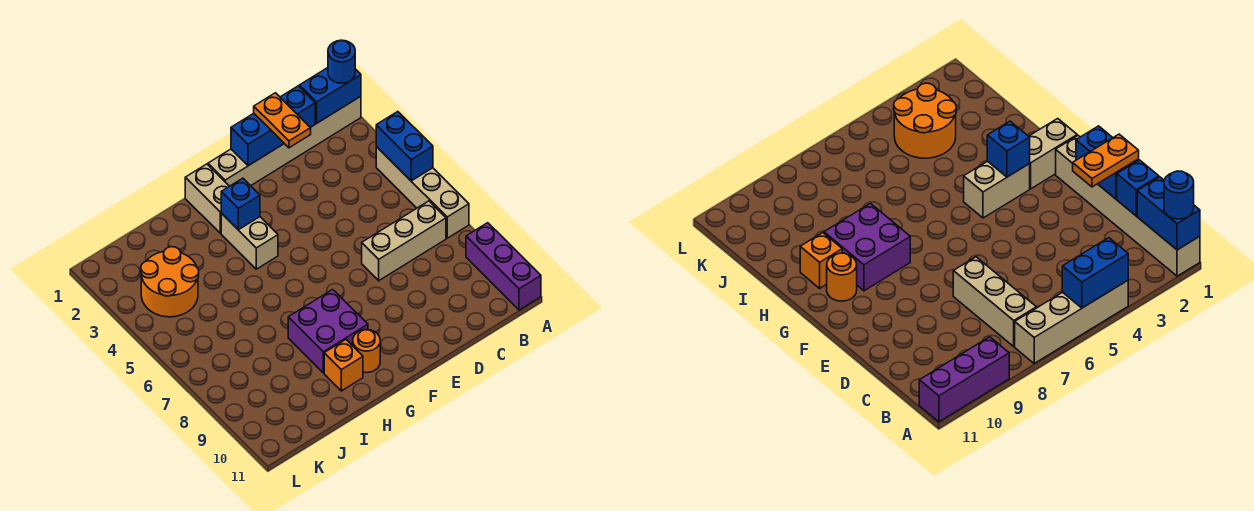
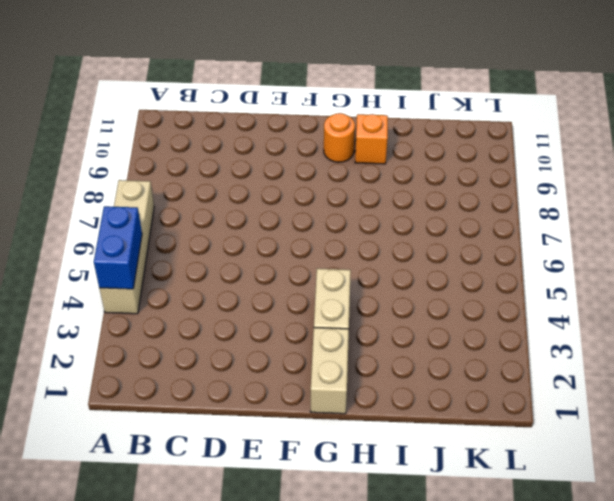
none -> tan 1x6 brick [208,96,361,186]
none -> purple 1x3 brick [466,223,541,310]
none -> tan 1x3 brick [362,201,446,281]

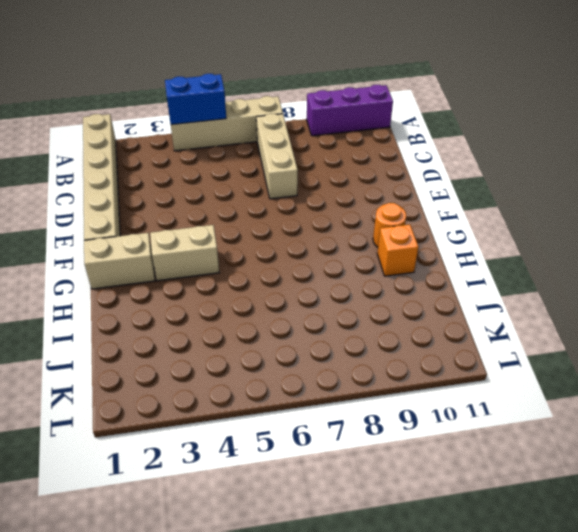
none -> purple 2x2 brick [288,289,368,373]
none -> orange 2x2 round brick [141,247,199,317]
none -> blue 1x2 brick [299,68,361,124]

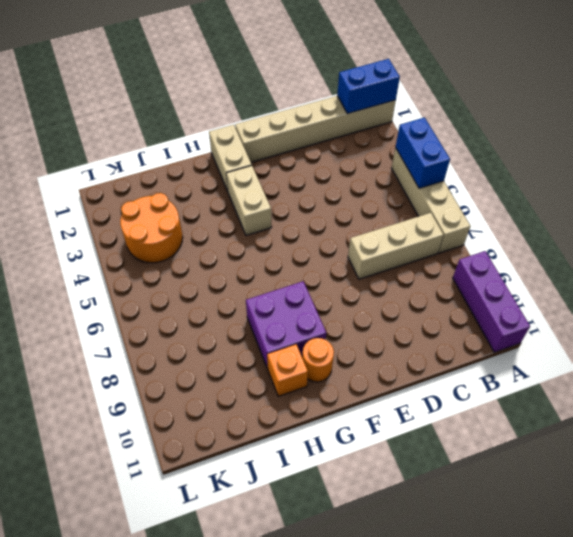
none -> blue 1x1 brick [280,86,315,127]
none -> blue 1x2 brick [231,113,284,166]
none -> blue 1x1 brick [221,178,260,230]

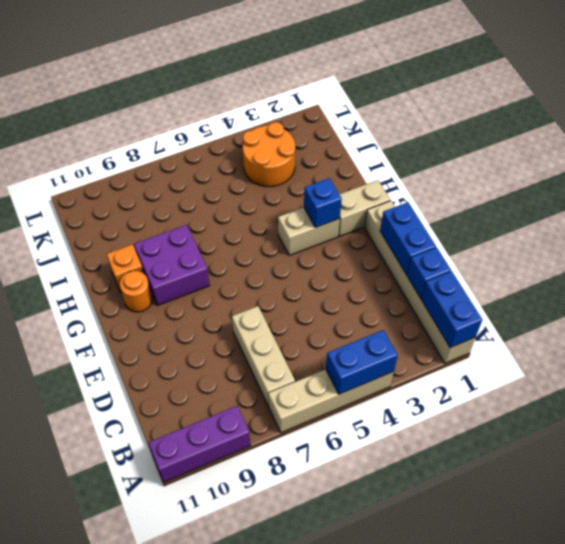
none -> blue 1x1 round brick [328,40,355,83]
none -> orange 1x2 plate [254,93,311,148]

